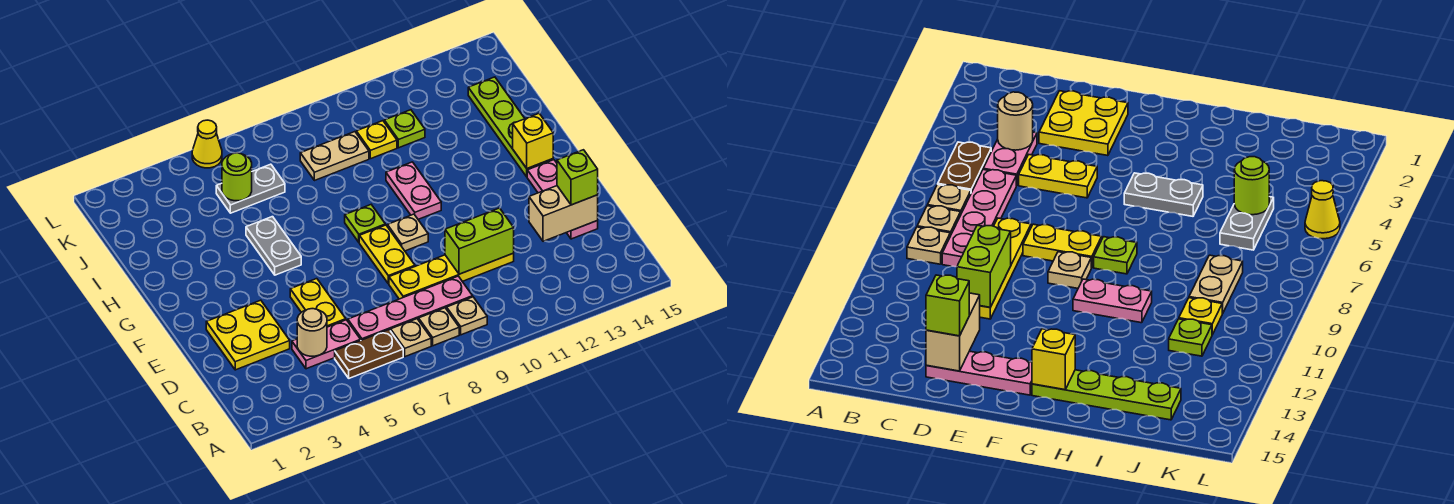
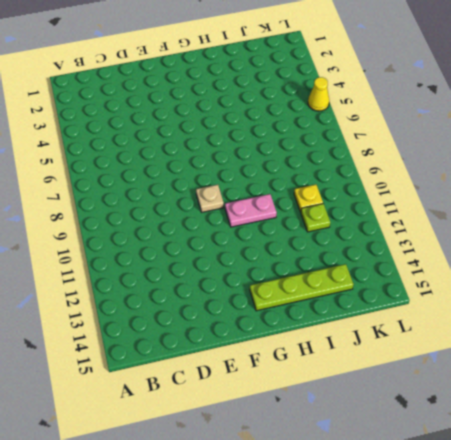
none -> brown 1x2 plate [335,330,403,378]
none -> tan 1x1 plate [391,319,431,357]
none -> tan 1x1 plate [419,308,459,346]

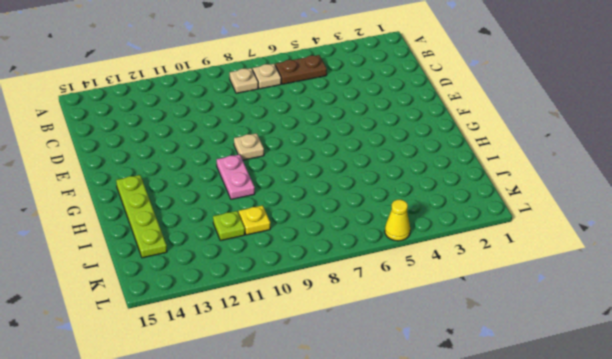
none -> tan 1x1 plate [447,297,487,335]
none -> pink 1x2 plate [292,320,361,369]
none -> pink 1x4 plate [348,276,473,340]

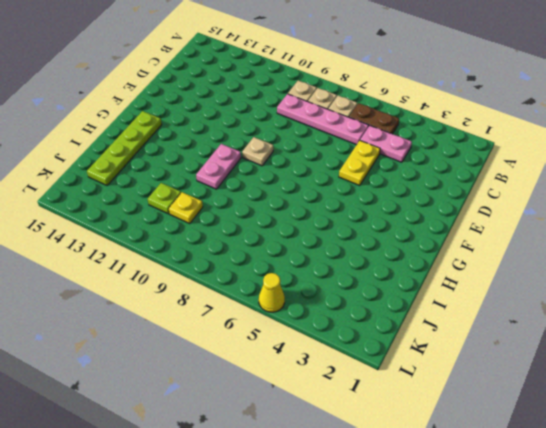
none -> yellow 2x2 plate [206,300,290,370]
none -> yellow 1x4 plate [389,253,514,299]
none -> pink 1x3 plate [527,160,598,239]

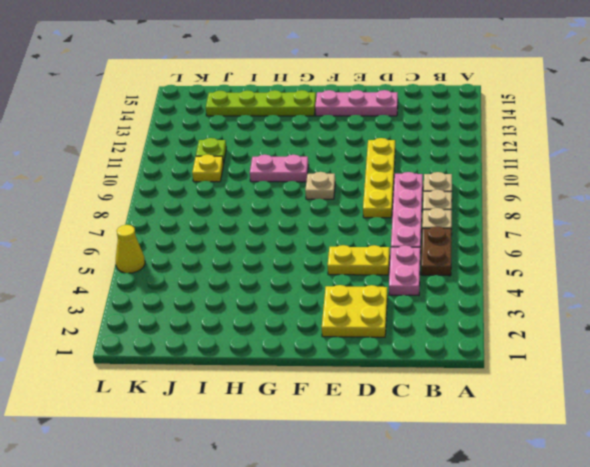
none -> yellow 1x2 plate [359,225,415,284]
none -> grey 1x2 plate [246,217,301,275]
none -> lime 1x1 plate [345,205,385,242]

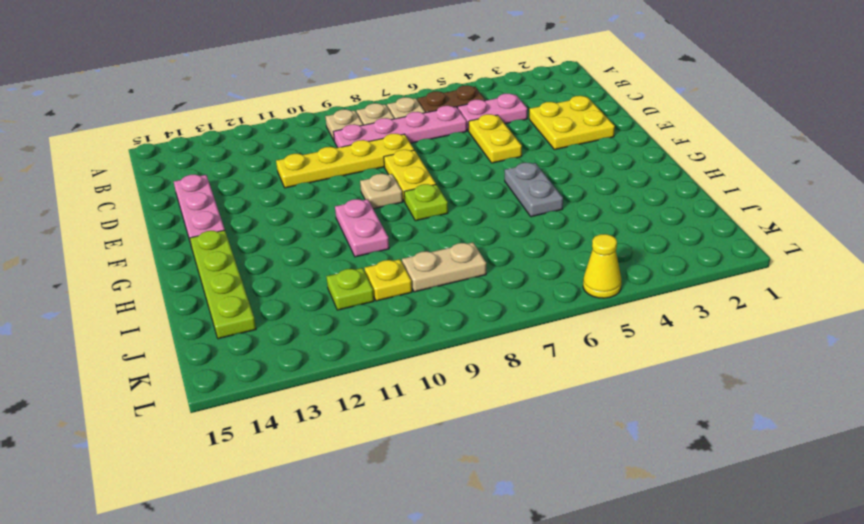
none -> grey 1x2 plate [216,164,285,213]
none -> tan 1x1 round brick [297,309,327,356]
none -> lime 1x2 brick [445,208,514,274]

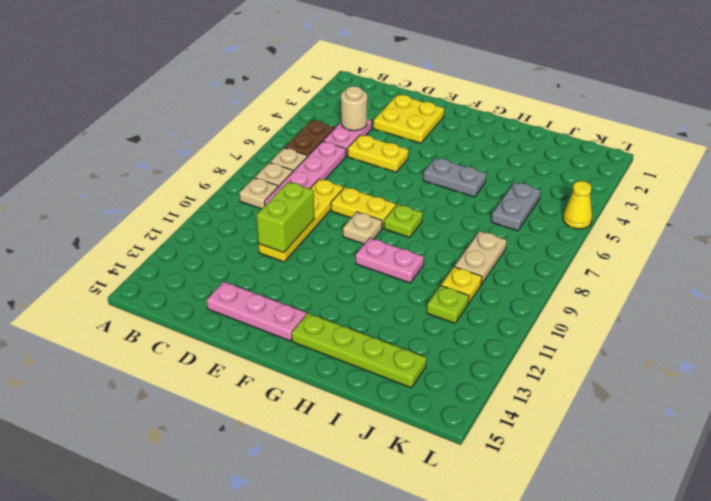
none -> tan 1x2 brick [529,186,598,241]
none -> yellow 1x1 brick [513,113,553,168]
none -> lime 1x1 round brick [222,153,252,201]

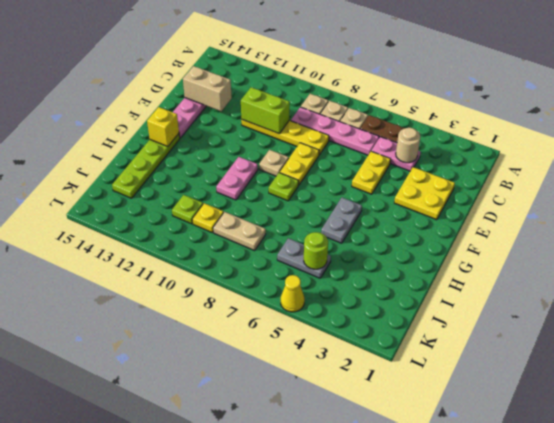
none -> lime 1x1 brick [557,150,598,205]

